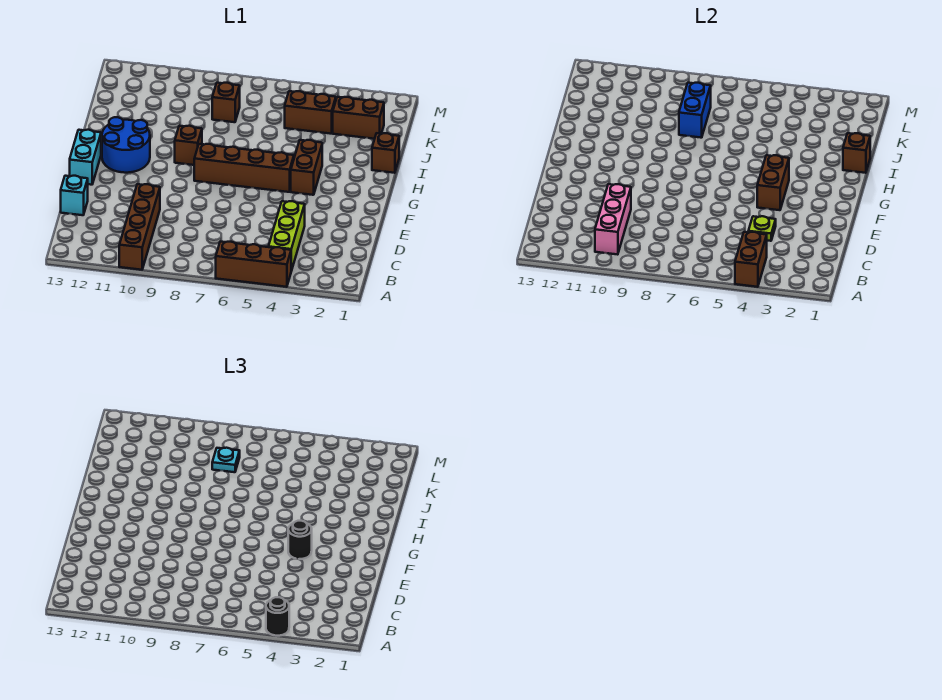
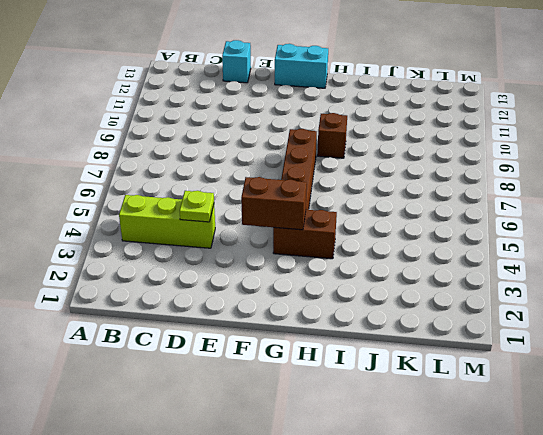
none -> brown 1x3 brick [216,241,291,287]
none -> brown 1x4 brick [119,184,160,270]
none -> blue 2x2 round brick [102,117,150,173]

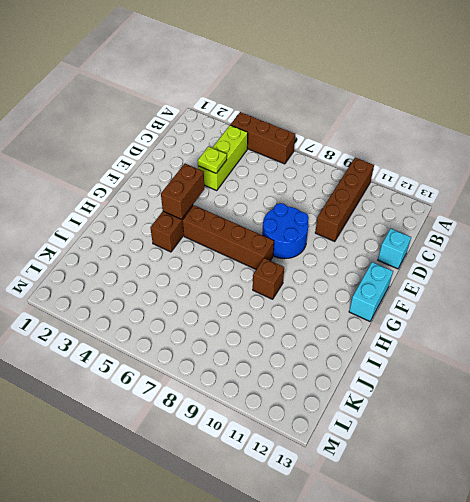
blue 2x2 round brick [262,203,309,259] -> blue 2x2 round brick moved to [102,117,150,173]
none -> brown 1x1 brick [372,133,399,173]
none -> brown 1x2 brick [333,97,384,139]
none -> brown 1x2 brick [285,91,336,134]

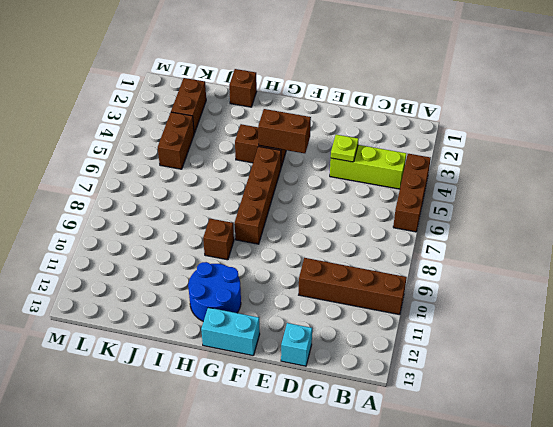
none -> brown 1x1 brick [212,83,240,122]
none -> brown 1x2 brick [735,232,767,287]
none -> pink 1x3 brick [595,184,631,255]

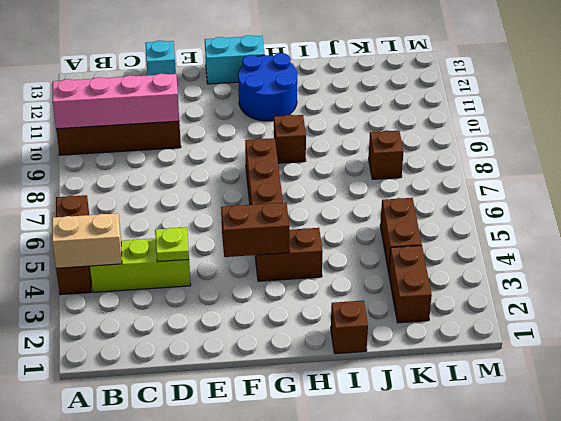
tan 1x2 brick [52,213,122,268] -> brown 1x2 brick [735,232,767,287]
pink 1x4 brick [53,74,179,129] -> pink 1x3 brick [595,184,631,255]
none -> brown 1x1 brick [843,133,870,173]
none -> blue 1x2 brick [679,83,711,138]
none -> black 1x1 round brick [266,597,289,636]

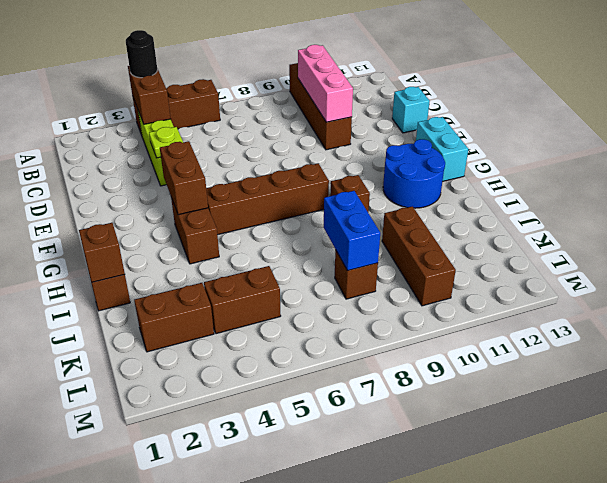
brown 1x3 brick [382,206,456,306] -> none
none -> black 1x1 round brick [288,521,312,559]
none -> cyan 1x1 plate [212,448,240,472]

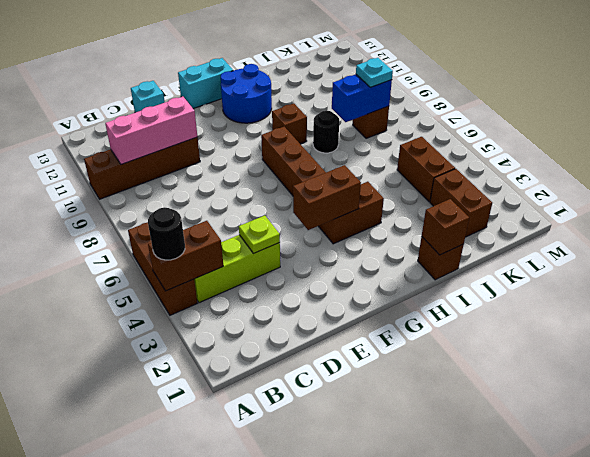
black 1x1 round brick [313,111,339,153] -> black 1x1 round brick moved to [288,521,312,559]

